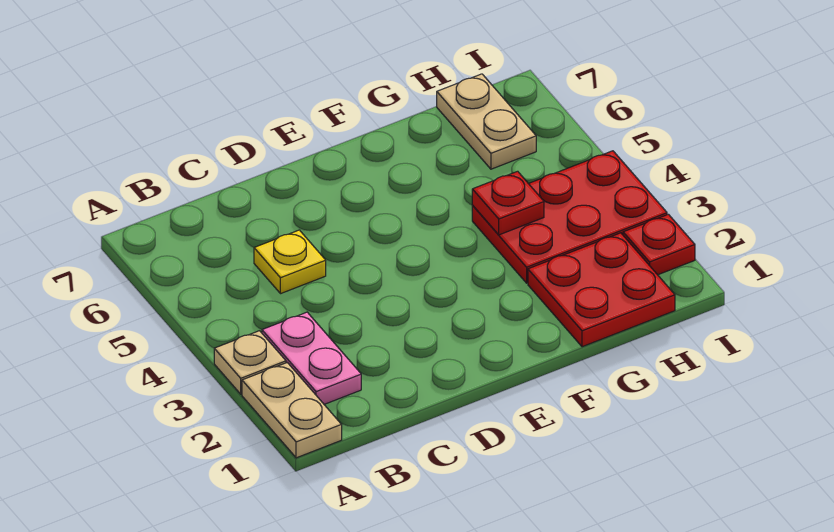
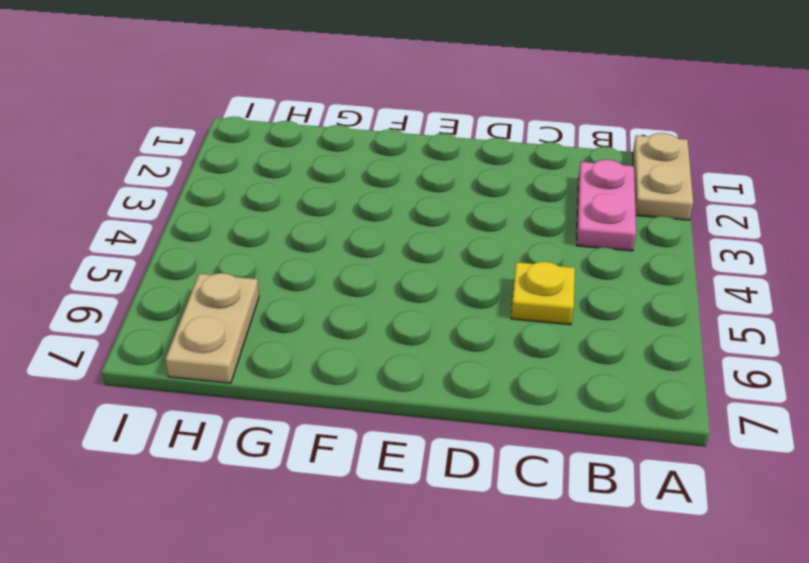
none -> tan 1x1 plate [214,331,286,394]
none -> red 2x2 plate [528,233,675,347]

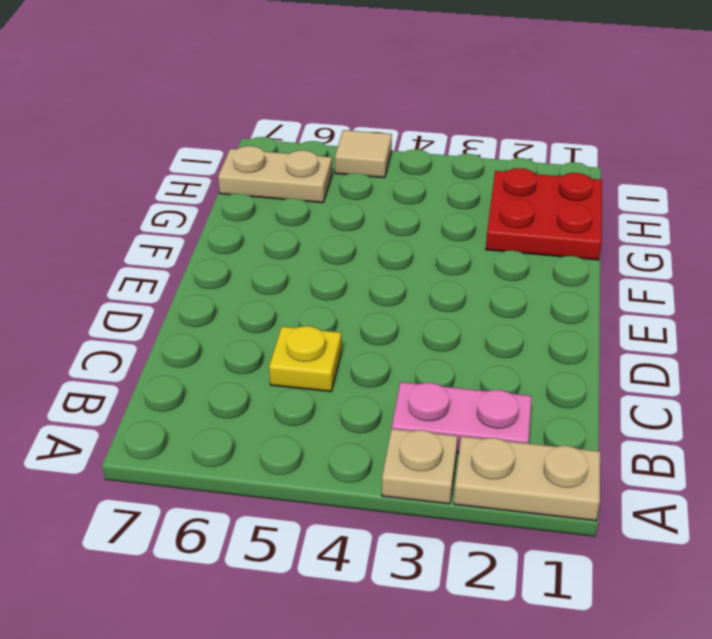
tan 1x1 tile [335,130,392,178] -> none
none -> red 2x3 plate [472,151,667,283]
none -> red 1x1 plate [623,214,695,275]

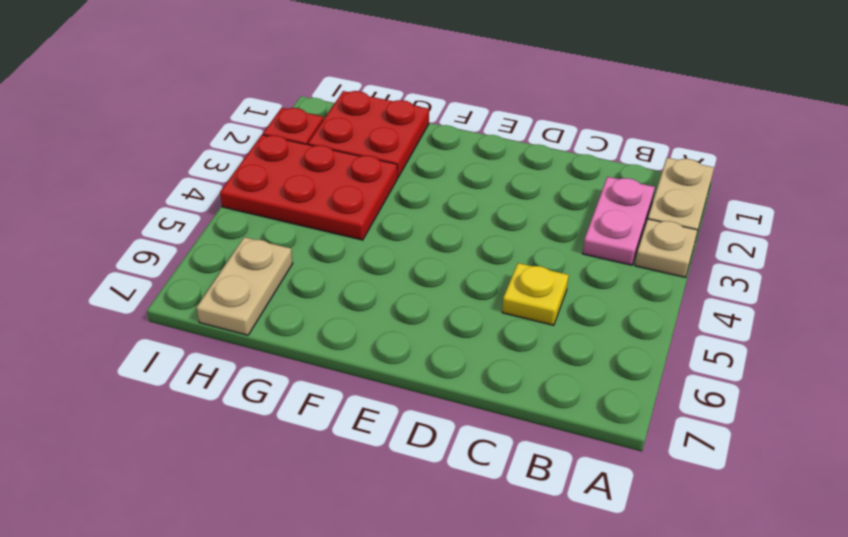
none -> red 1x1 plate [472,171,544,235]

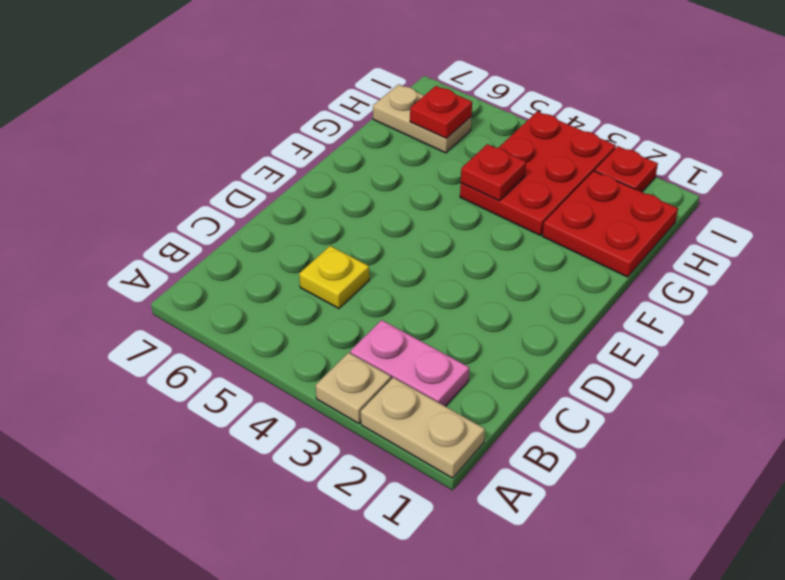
red 1x1 plate [410,86,472,138] -> none

